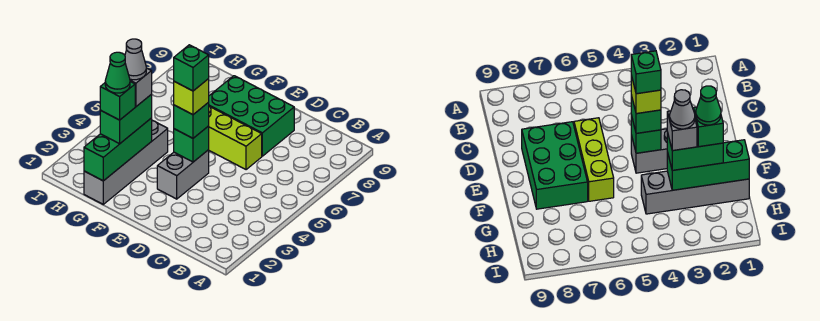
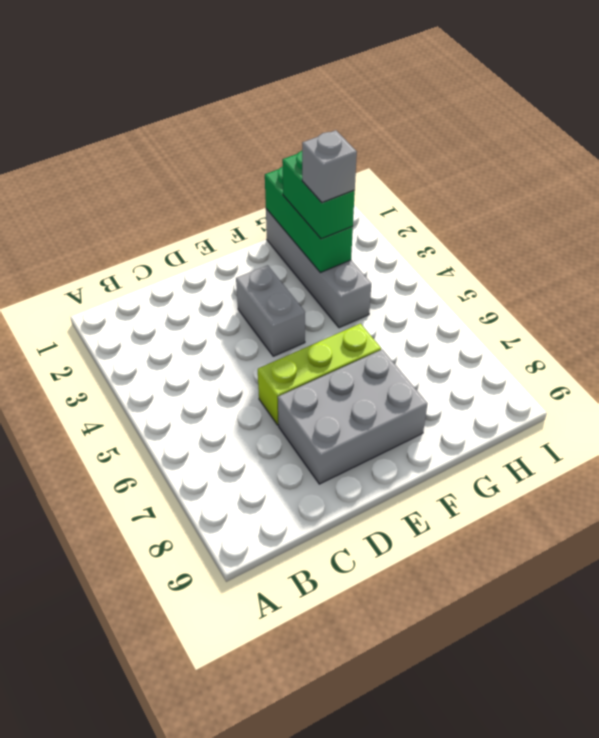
grey 2x3 brick [278,350,427,484] -> green 2x3 brick [208,76,294,156]
none -> green 1x1 brick [174,126,209,162]
none -> green 1x1 brick [174,103,209,138]
none -> lime 1x1 brick [174,79,209,115]

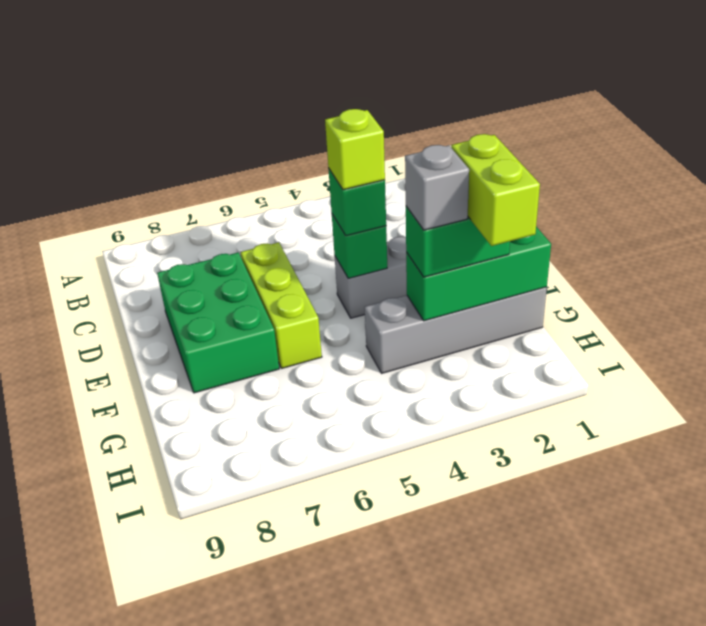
lime 1x2 brick [451,134,540,246] -> green 1x1 brick [100,82,135,120]
none -> green 1x1 brick [174,45,209,91]
none -> green 1x1 cone [105,52,130,93]
none -> grey 1x1 cone [125,39,146,80]

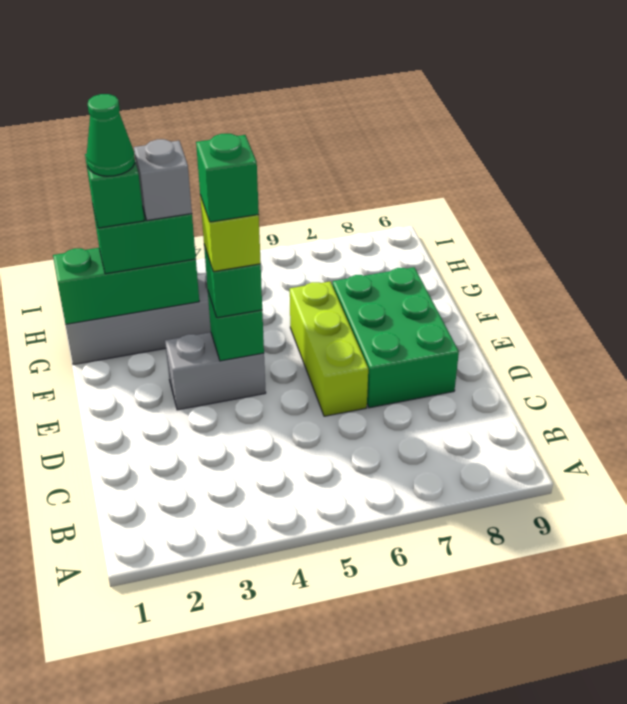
none -> grey 1x1 cone [125,39,146,80]

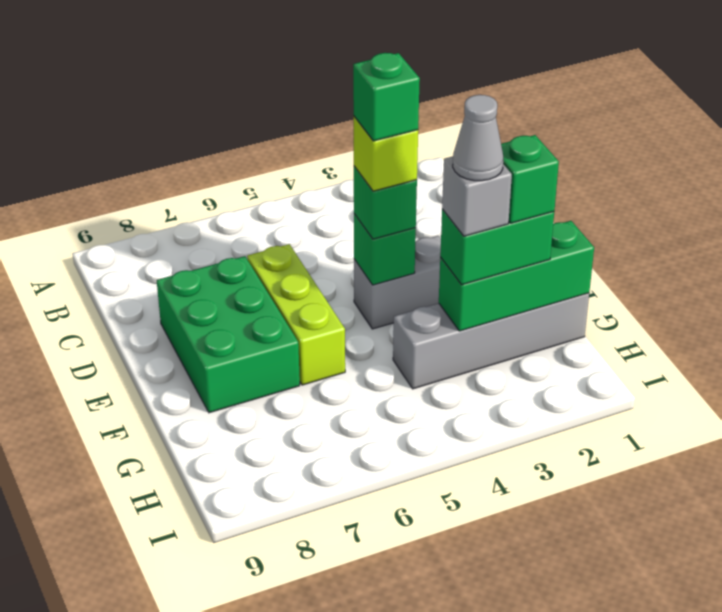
none -> green 1x1 cone [105,52,130,93]

